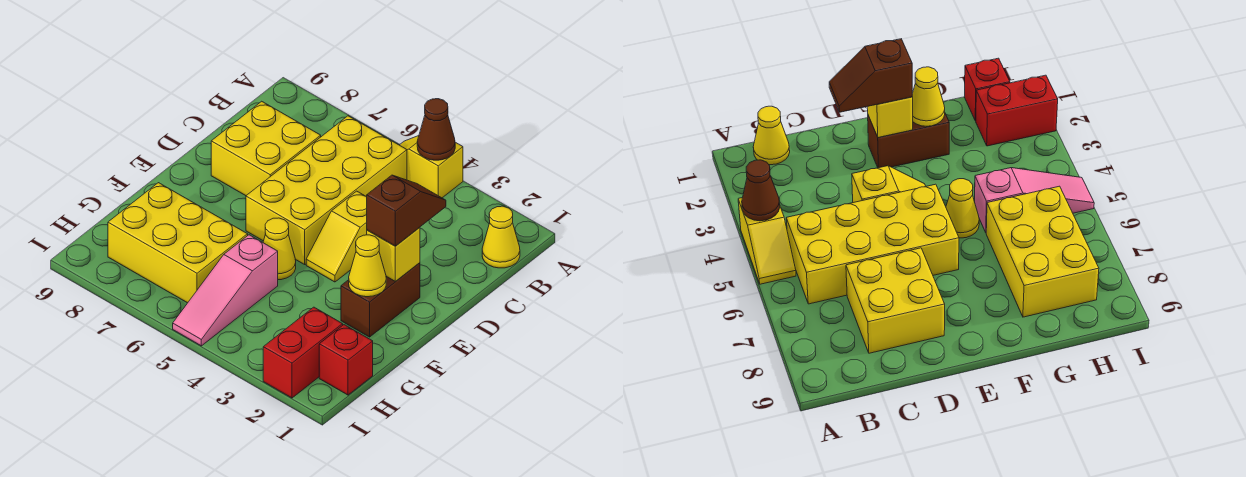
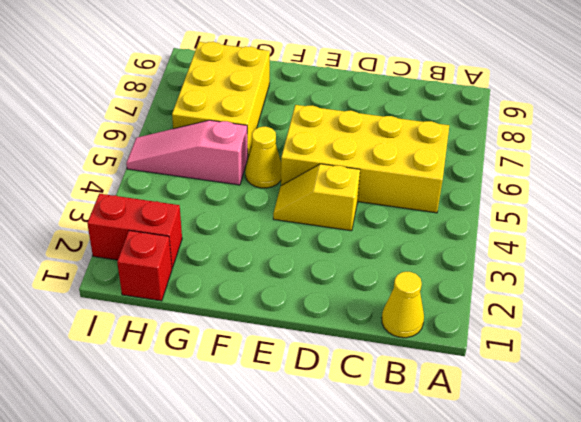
none -> yellow 1x2 slope [400,136,463,198]
none -> yellow 2x2 brick [211,101,321,196]
none -> brown 1x2 brick [341,263,420,337]

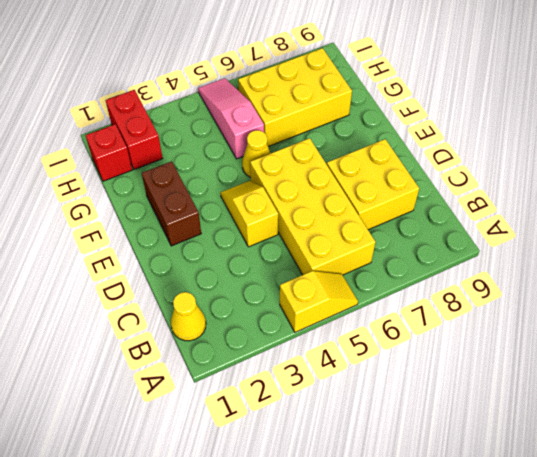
none -> brown 1x1 cone [417,99,455,160]
none -> yellow 1x1 brick [367,227,420,281]
none -> yellow 1x1 cone [349,235,386,297]

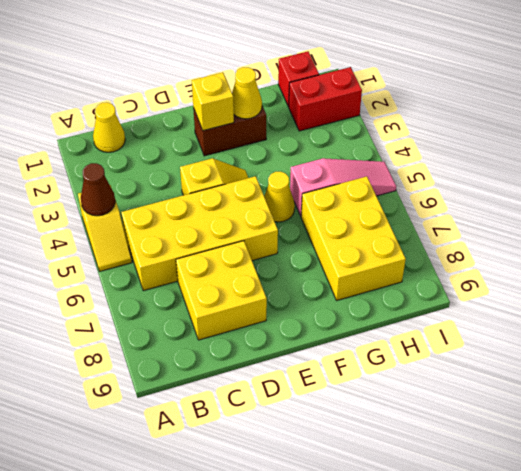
none -> brown 1x2 slope [367,175,446,246]

